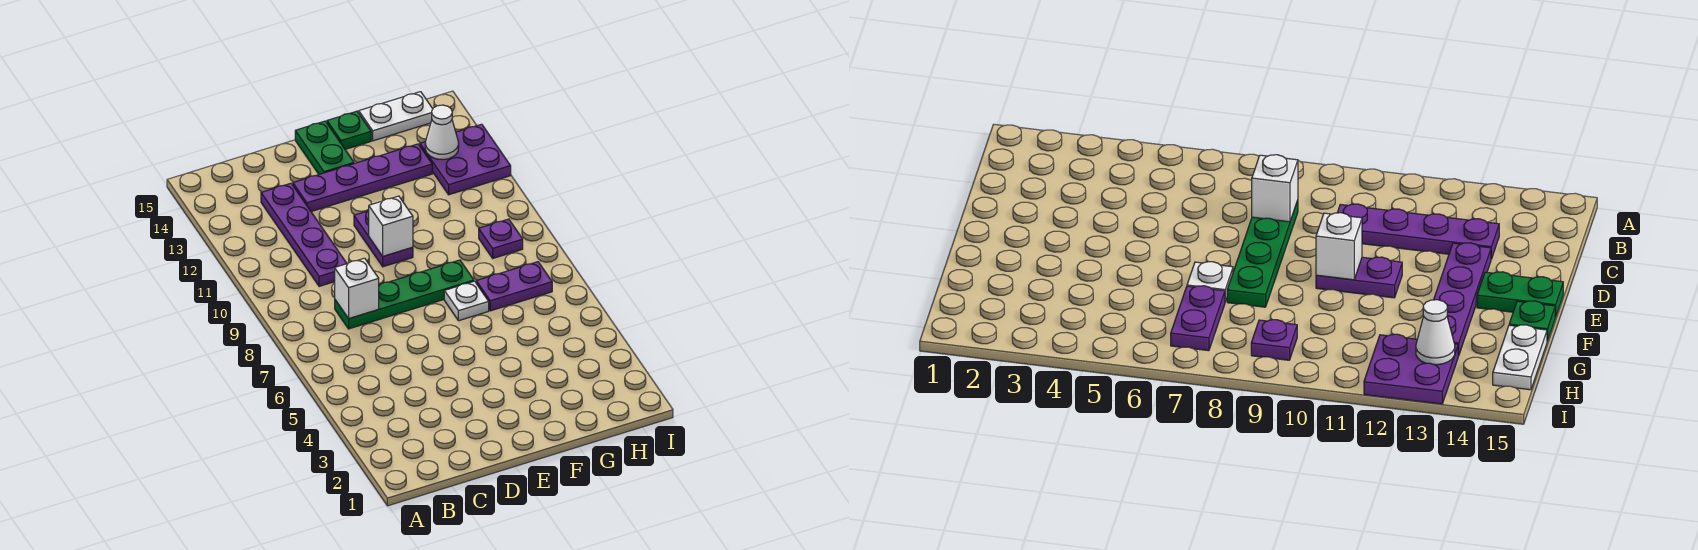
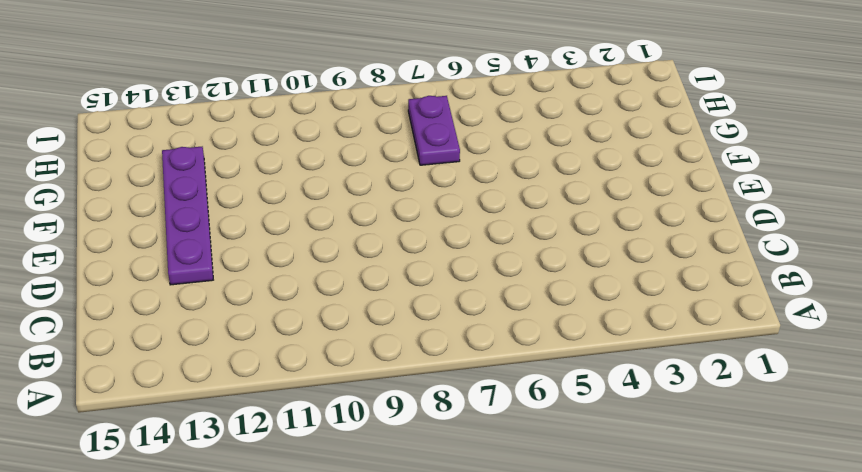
none -> green 1x4 plate [335,260,474,329]
none -> purple 1x4 plate [261,183,347,286]
none -> purple 1x2 plate [354,211,413,267]

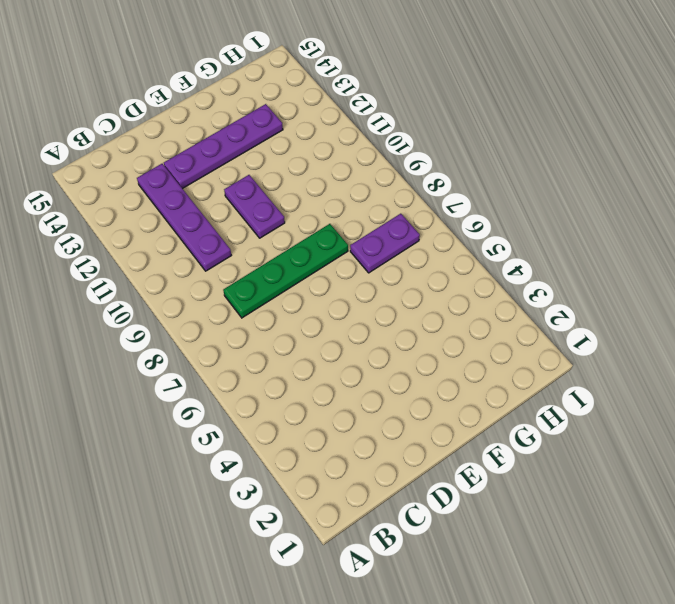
none -> green 1x2 plate [295,121,354,174]
none -> white 1x1 plate [444,281,489,321]
none -> green 1x1 plate [327,111,371,149]

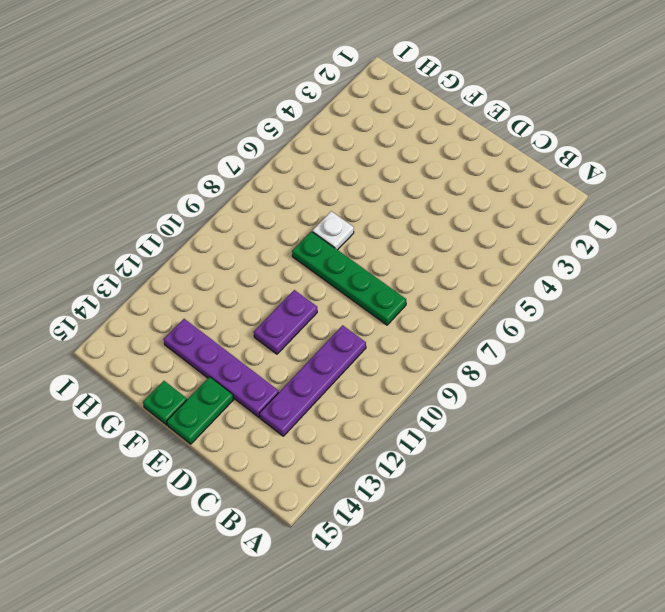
none -> purple 1x2 plate [476,262,552,311]
none -> white 1x2 plate [359,92,433,141]
none -> purple 1x1 plate [479,219,523,258]

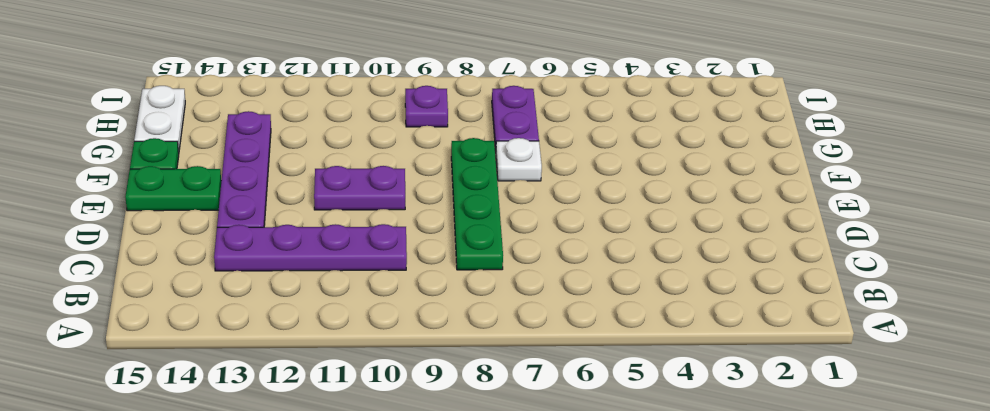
none -> purple 2x2 plate [420,124,511,195]
none -> white 1x1 brick [335,258,379,318]
none -> white 1x1 brick [369,196,413,256]

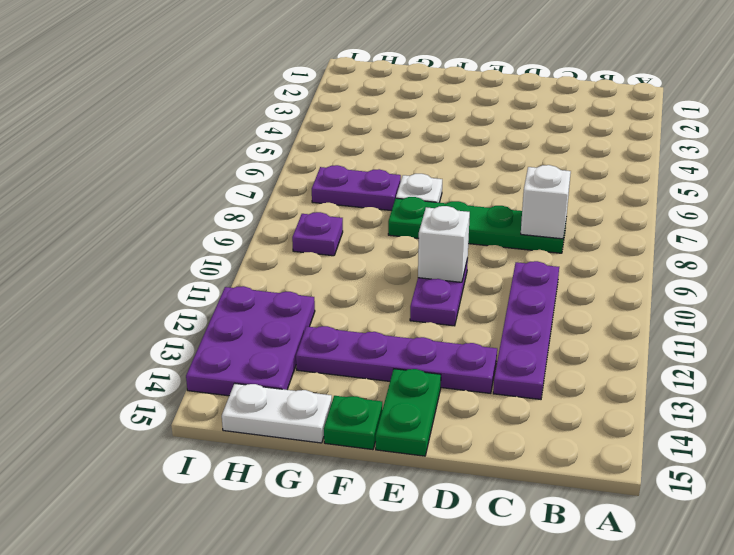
purple 2x3 plate [186,286,315,396] -> purple 2x2 plate [420,124,511,195]
none -> white 1x1 cone [425,105,459,160]

